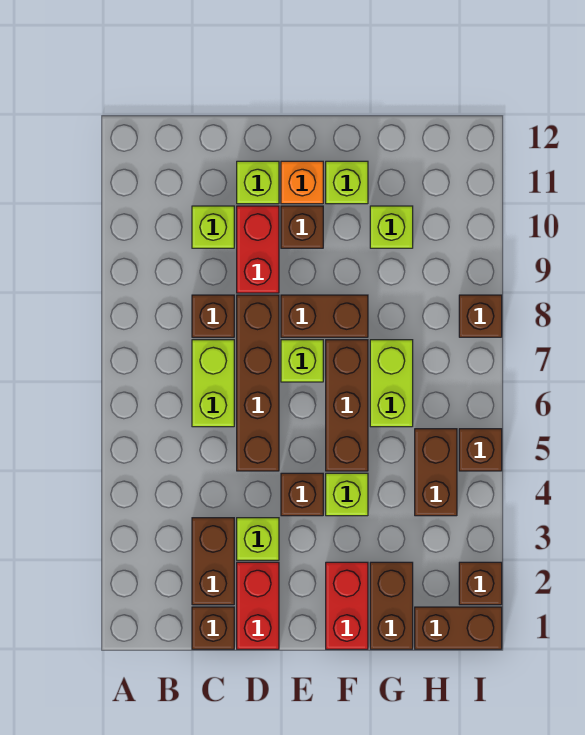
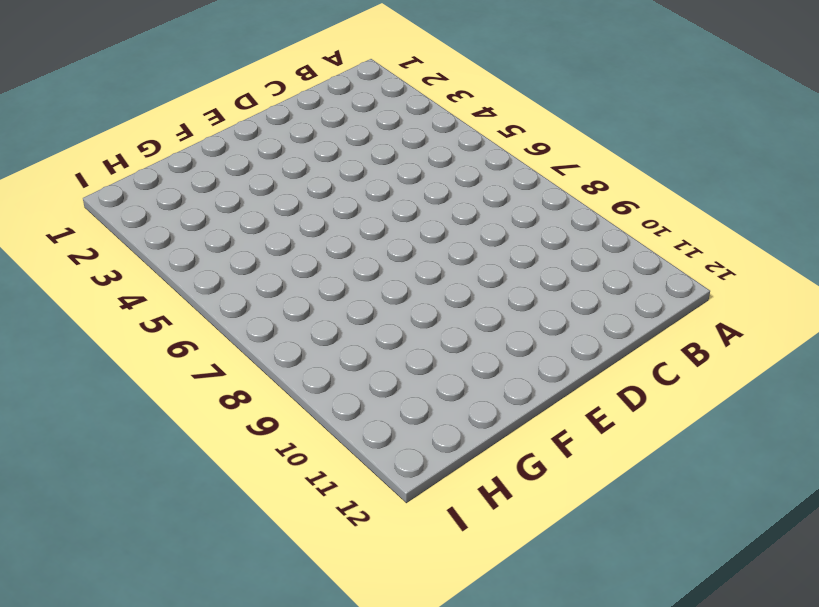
none -> brown 1x1 brick [192,607,234,649]
none -> brown 1x2 brick [192,518,234,605]
none -> lime 1x2 brick [192,340,234,427]

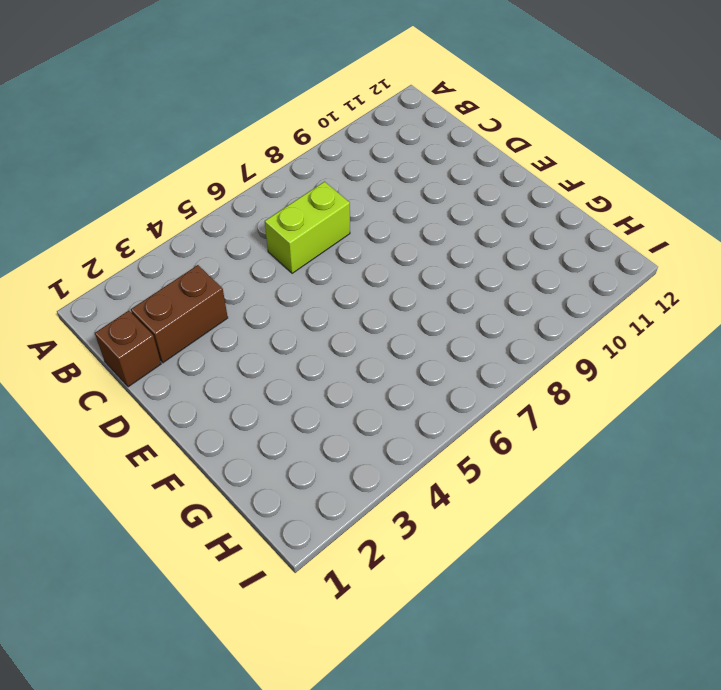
none -> brown 1x1 brick [192,295,234,337]
none -> lime 1x1 brick [192,206,234,248]
none -> red 1x2 brick [237,562,279,649]

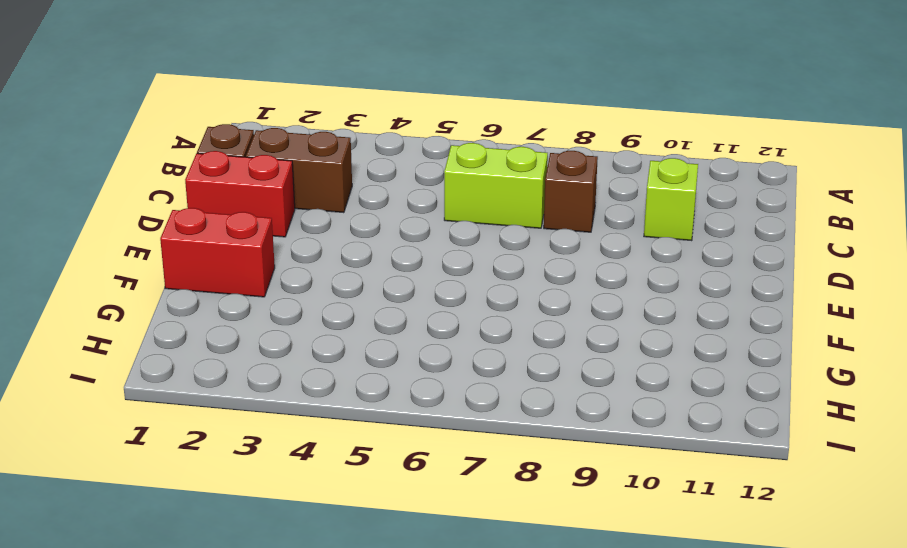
none -> lime 1x1 brick [237,518,279,560]
none -> brown 1x4 brick [237,295,279,471]
none -> red 1x2 brick [237,206,279,293]

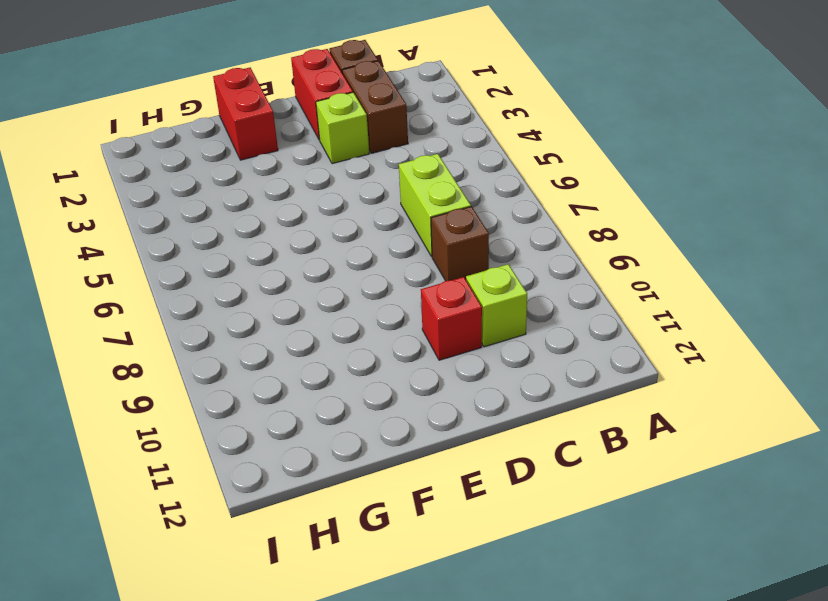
red 1x1 brick [421,277,482,360] -> red 1x2 brick [237,206,279,293]
none -> brown 1x4 brick [237,295,279,471]
none -> lime 1x1 brick [237,161,279,204]
none -> brown 1x1 brick [281,473,323,516]

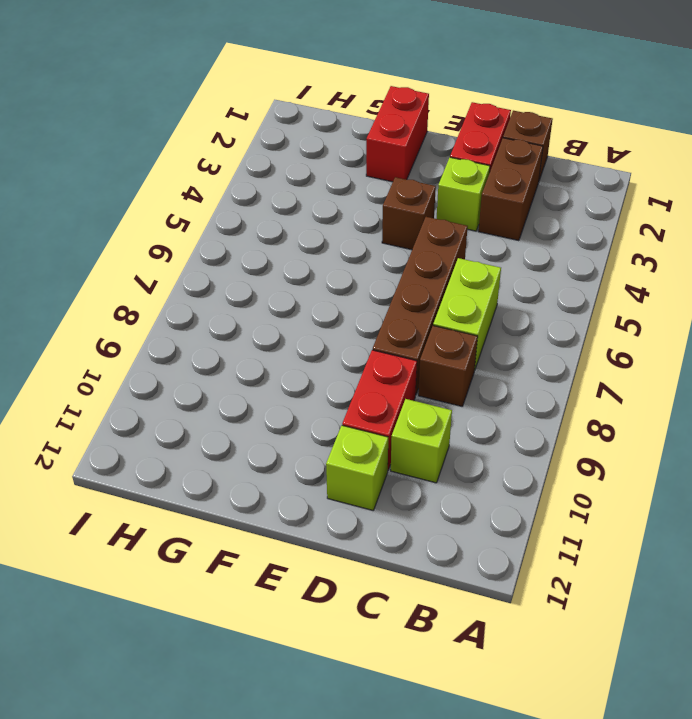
none -> lime 1x1 brick [281,340,323,382]
none -> brown 1x2 brick [281,295,368,337]
none -> brown 1x1 brick [281,206,323,248]

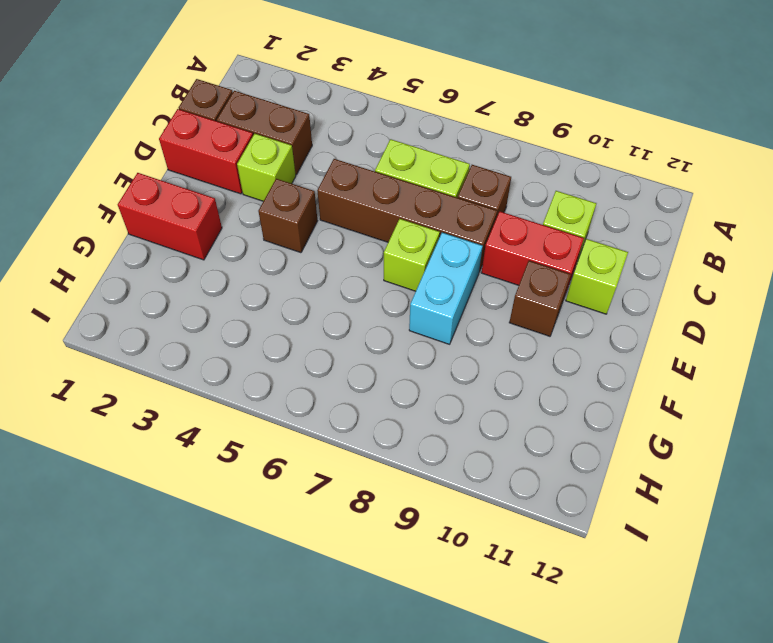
cyan 1x2 brick [409,233,483,344] -> brown 1x2 brick [281,295,368,337]
none -> orange 1x1 brick [281,161,323,204]
none -> lime 1x1 brick [326,473,368,516]
none -> brown 1x3 brick [326,340,368,471]

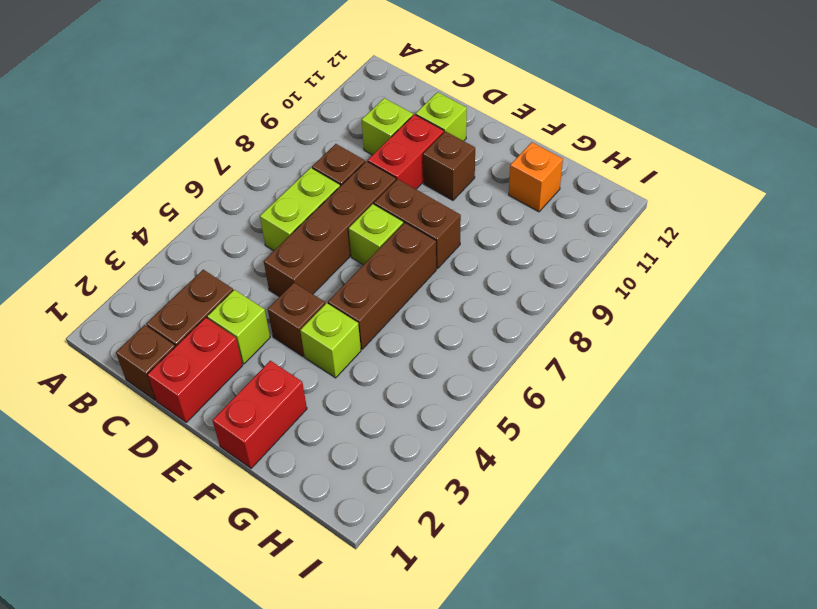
orange 1x1 brick [509,142,563,212] -> orange 1x1 brick moved to [281,161,323,204]
none -> lime 1x1 brick [326,161,368,204]
none -> brown 1x2 brick [370,562,413,649]
none -> lime 1x2 brick [370,340,413,427]

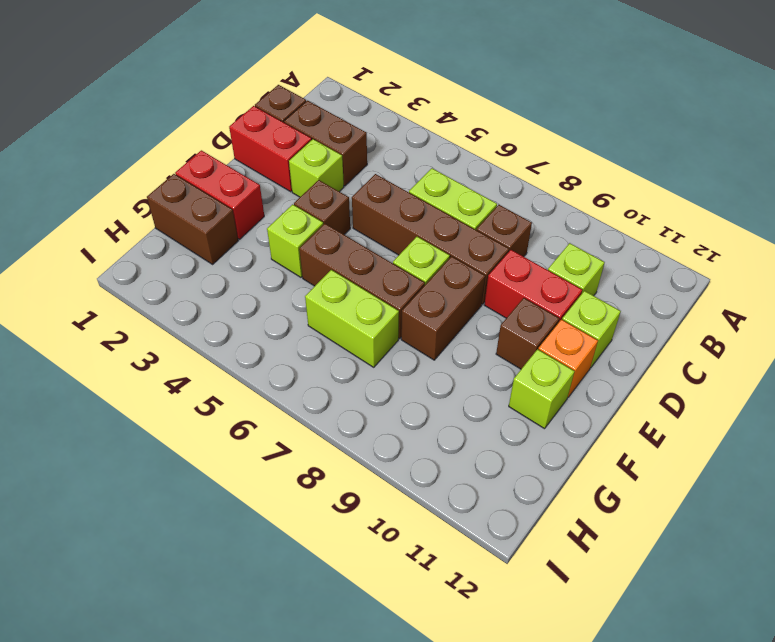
none -> lime 1x1 brick [370,206,413,248]
none -> brown 1x2 brick [415,607,502,649]
none -> brown 1x2 brick [415,429,457,516]

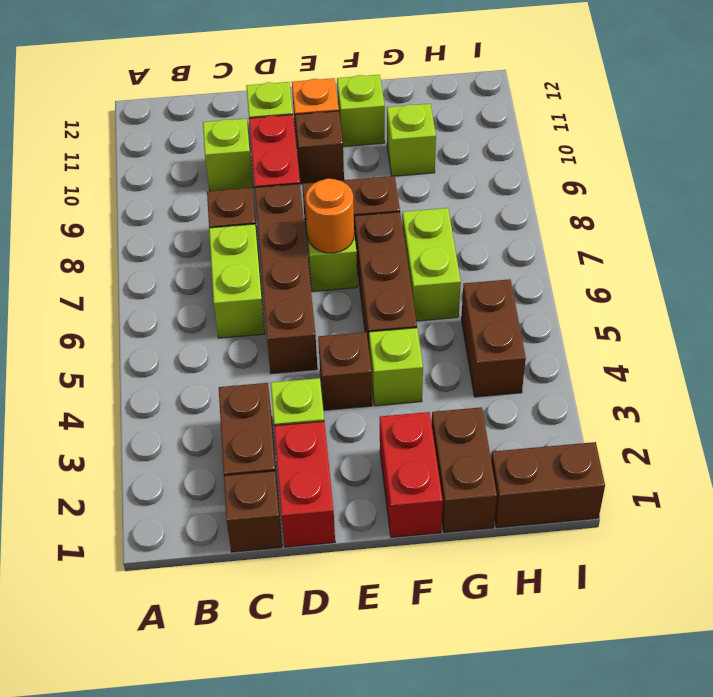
orange 1x1 round brick [306,179,354,253] -> none
none -> brown 1x1 brick [459,562,502,605]
none -> brown 1x1 brick [459,429,502,471]
none -> brown 1x1 brick [459,295,502,337]

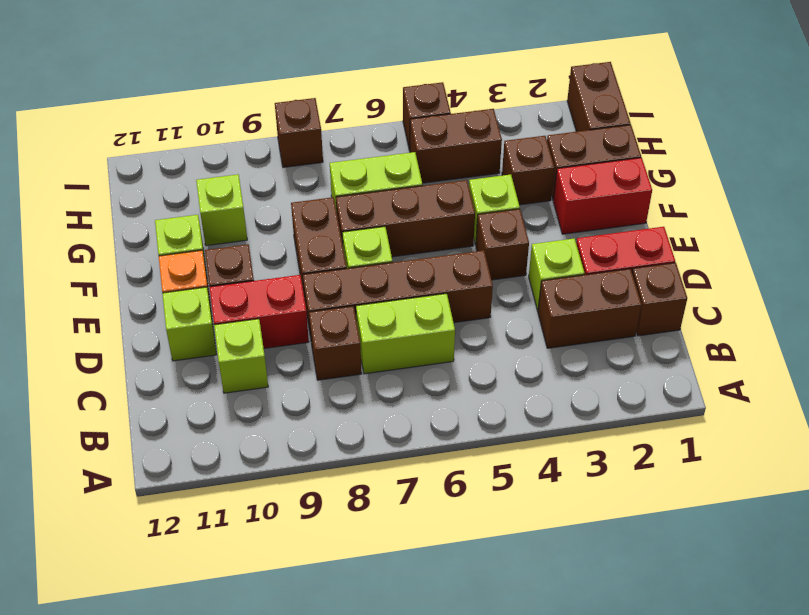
brown 1x1 brick [502,136,554,205] -> brown 1x1 brick moved to [459,562,502,605]

